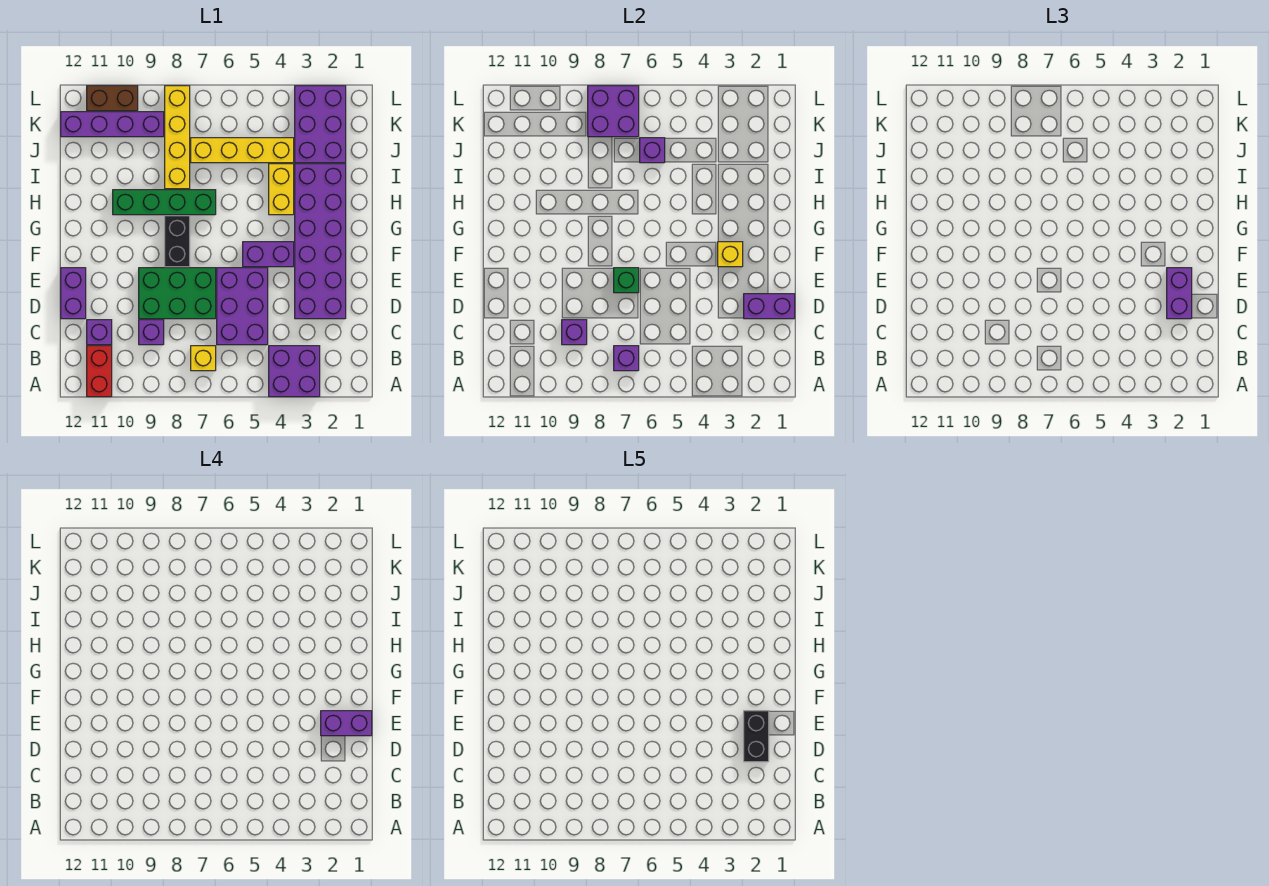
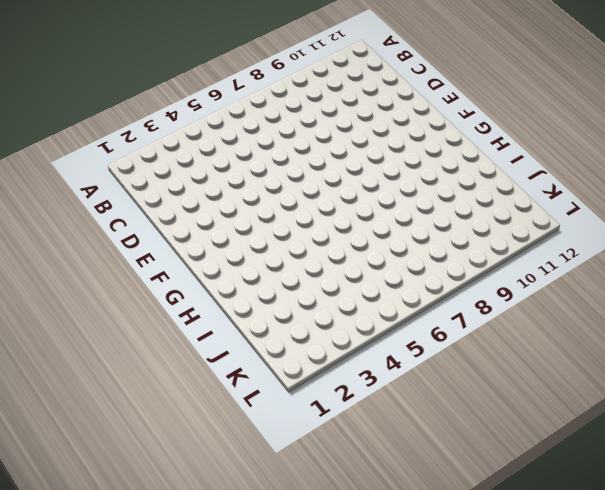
none -> purple 2x2 brick [269,346,320,397]
none -> red 1x2 brick [87,346,112,397]
none -> yellow 1x1 brick [191,346,216,371]

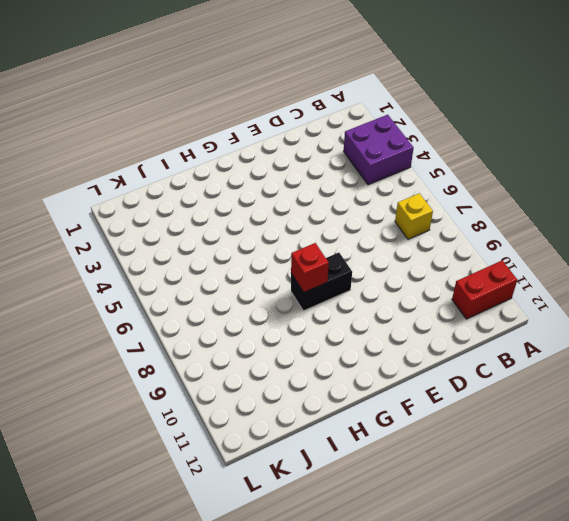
red 1x1 brick [291,243,329,292] -> none
none -> purple 2x3 brick [217,268,268,345]
none -> purple 1x1 brick [139,320,164,345]
none -> purple 1x1 brick [87,320,112,345]

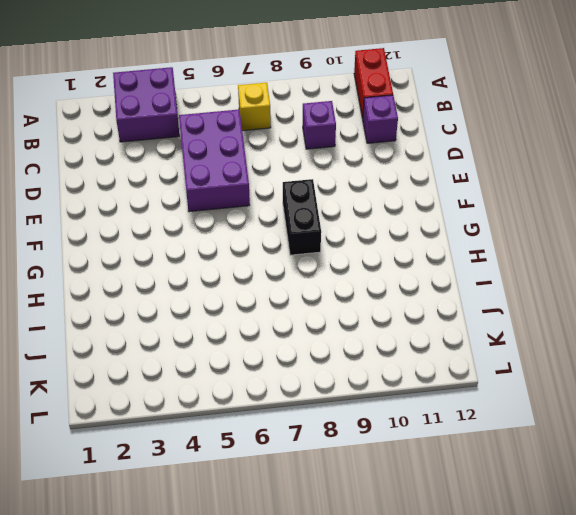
none -> purple 2x6 brick [295,164,346,319]
none -> green 2x3 brick [139,268,216,319]
none -> purple 1x2 brick [61,268,86,319]

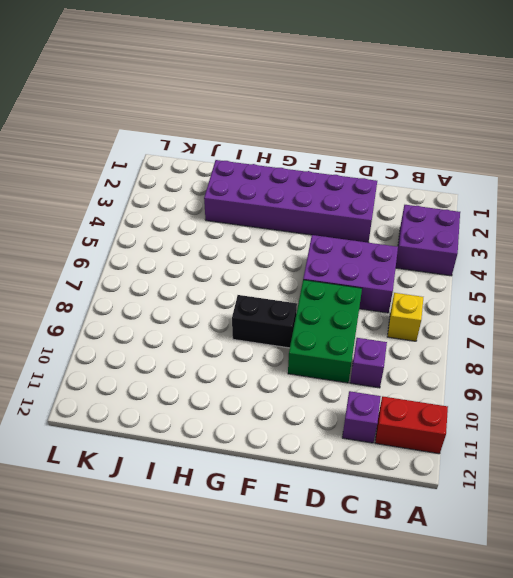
none -> purple 1x2 brick [61,268,86,319]
none -> purple 1x2 brick [243,242,294,267]
none -> yellow 1x2 brick [269,164,294,215]

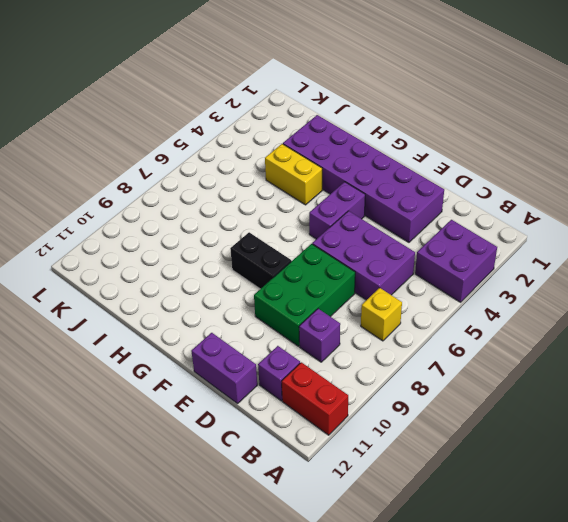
none -> green 1x4 brick [113,190,216,215]
none -> yellow 1x4 brick [165,86,190,189]
none -> purple 2x3 brick [295,86,346,163]

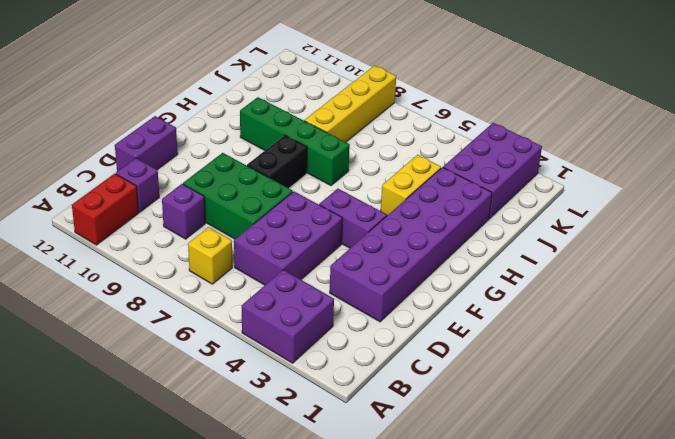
none -> yellow 1x4 brick [191,138,294,163]
none -> purple 1x4 brick [61,112,164,137]
none -> brown 1x2 brick [87,86,138,111]

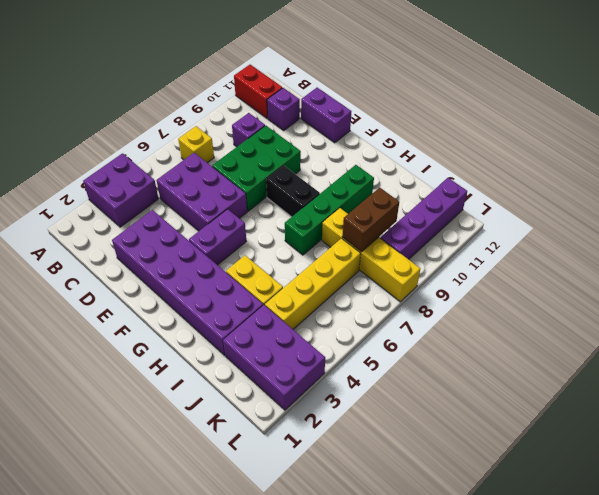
brown 1x2 brick [342,188,399,252] -> brown 1x2 brick moved to [87,86,138,111]
none -> purple 1x1 brick [614,346,639,371]
none -> purple 1x1 brick [562,320,587,345]
none -> purple 1x2 brick [744,294,795,319]

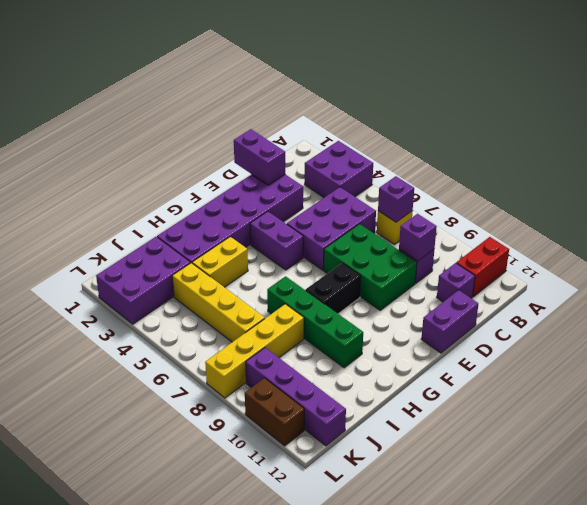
none -> green 1x1 brick [614,268,639,293]
none -> yellow 1x1 brick [718,242,743,267]
none -> purple 1x1 brick [640,138,665,163]

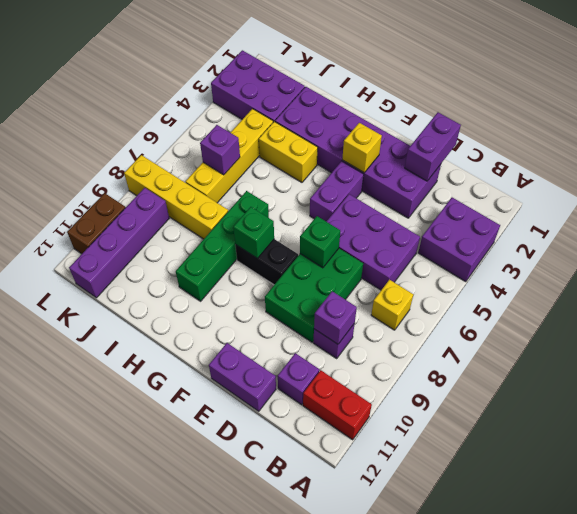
green 1x1 brick [233,207,274,259] -> none
none -> purple 1x1 brick [614,346,639,371]
none -> purple 2x2 brick [588,86,639,137]
none -> purple 1x2 brick [1167,268,1192,319]

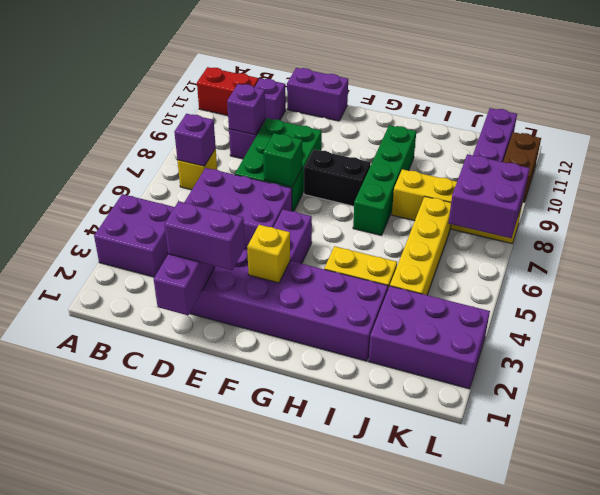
none -> purple 1x1 brick [640,138,665,163]
none -> purple 1x2 brick [321,711,372,736]
none -> black 1x2 brick [744,711,769,762]

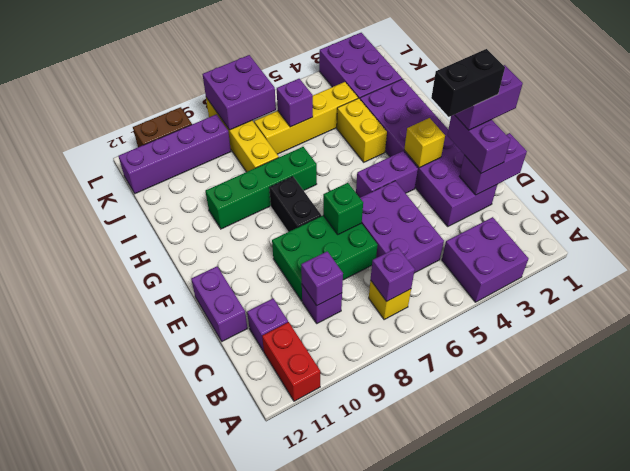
black 1x2 brick [431,49,505,117] -> black 1x2 brick turned to [744,711,769,762]

